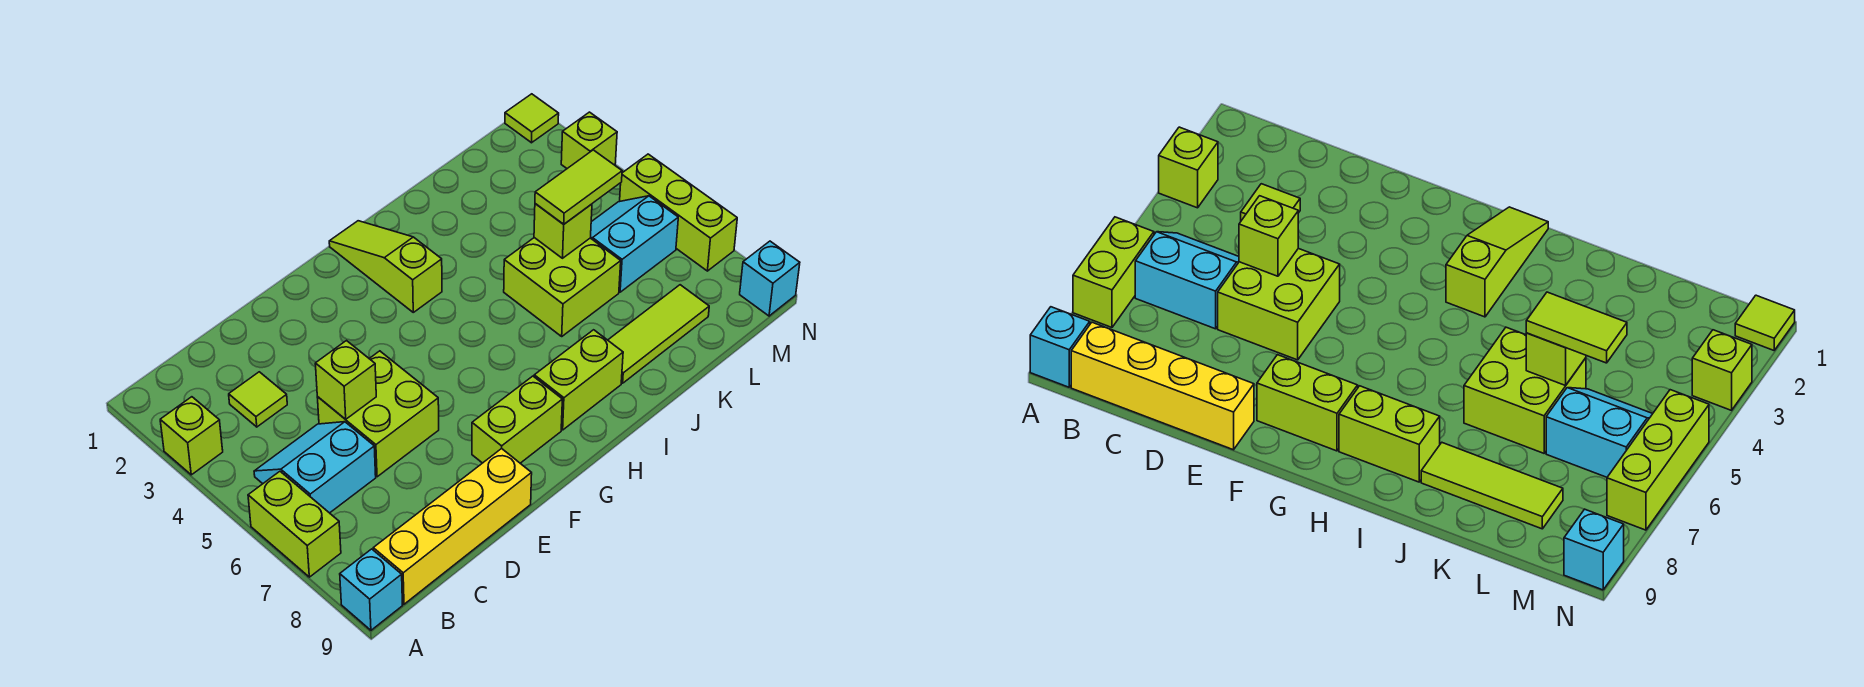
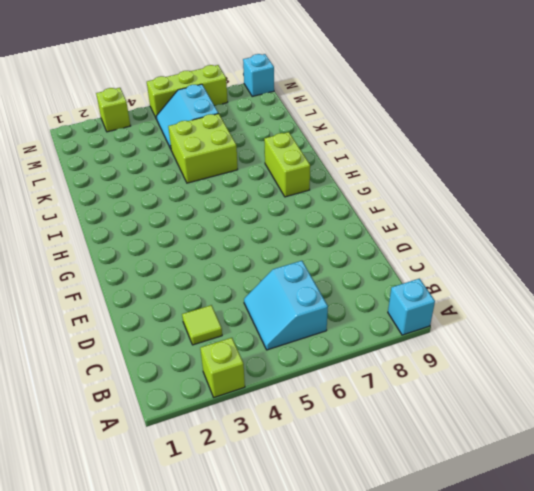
none -> lime 1x2 brick [248,471,341,577]
none -> yellow 1x4 brick [373,448,532,604]
none -> lime 2x2 brick [317,351,439,477]

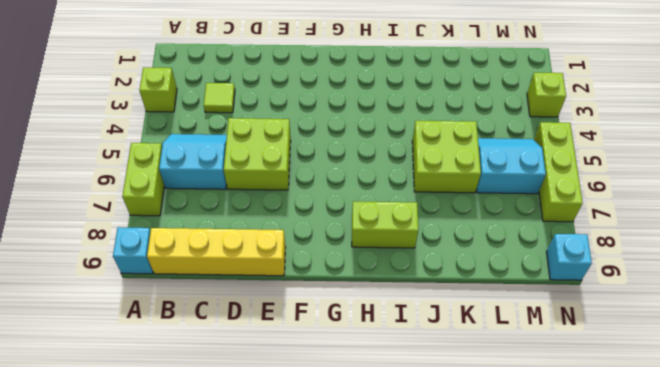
none -> lime 1x2 brick [472,376,562,463]
none -> lime 1x3 slope [329,221,442,312]
none -> lime 1x3 tile [608,285,709,383]

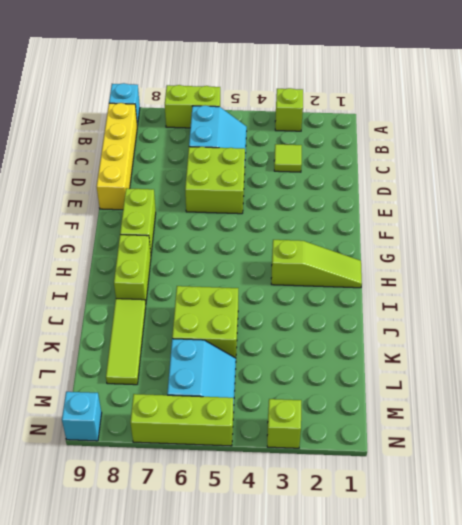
none -> lime 1x1 tile [505,94,559,143]
none -> lime 1x1 brick [315,341,376,419]
none -> lime 1x1 brick [534,204,592,258]

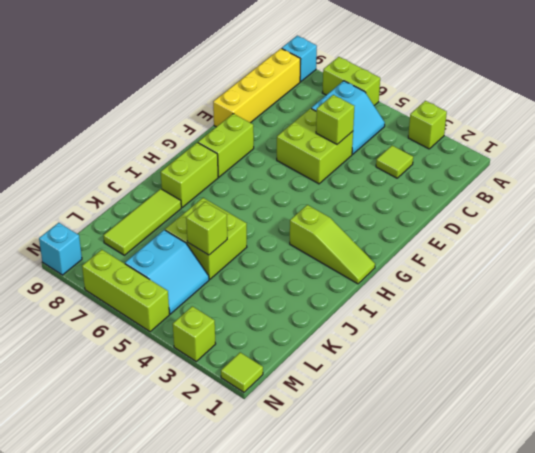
none -> lime 1x2 tile [535,150,622,224]

